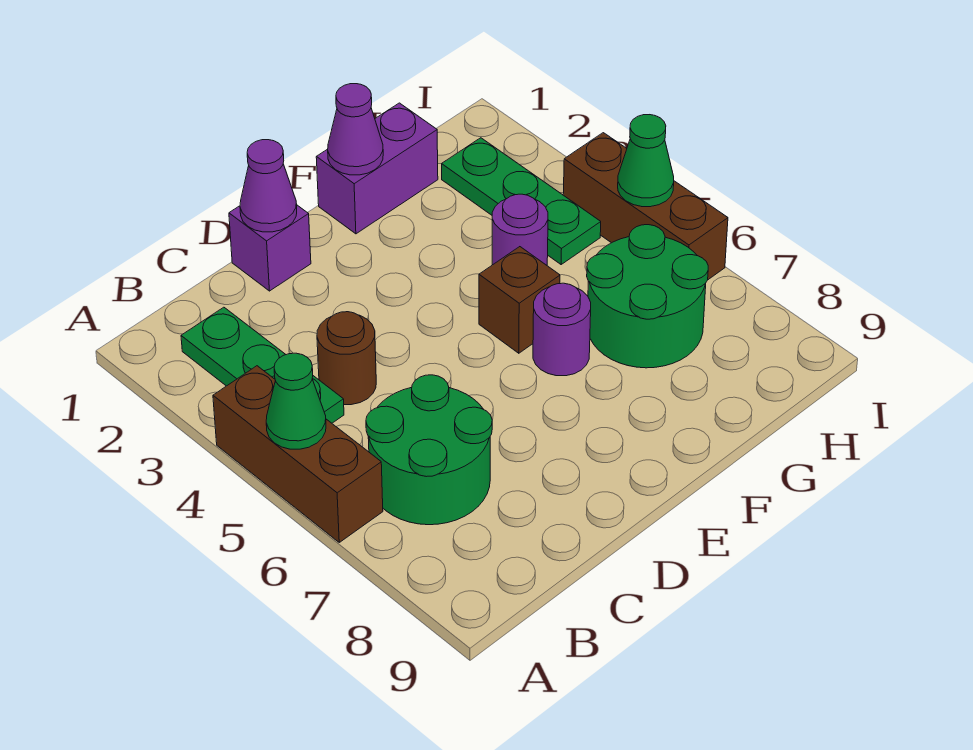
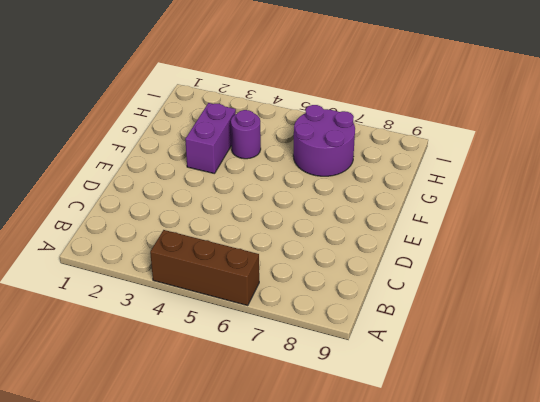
purple 1x2 brick [185,103,236,174] -> purple 1x2 brick moved to [316,103,438,234]
purple 2x2 round brick [293,105,355,176] -> green 2x2 round brick [587,225,708,368]
none -> green 1x3 plate [181,307,344,423]
none -> green 2x2 round brick [366,375,492,525]
none -> brown 1x1 round brick [317,312,376,405]

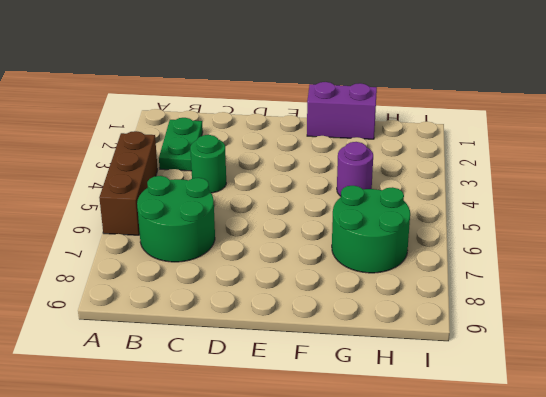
green 1x2 plate [159,118,203,171] -> green 1x3 plate [181,307,344,423]
green 1x1 round brick [190,135,226,193] -> brown 1x1 round brick [317,312,376,405]
none -> purple 1x1 brick [229,205,311,291]
none -> brown 1x1 brick [479,247,560,353]
none -> purple 1x1 round brick [533,283,591,376]

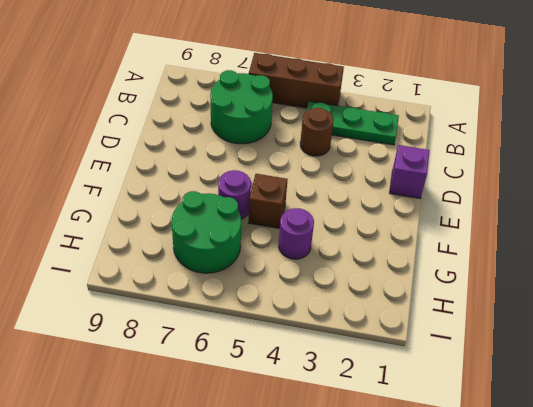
none -> purple 1x2 brick [316,103,438,234]
none -> green 1x3 plate [442,138,601,264]
none -> brown 1x3 brick [563,133,728,280]

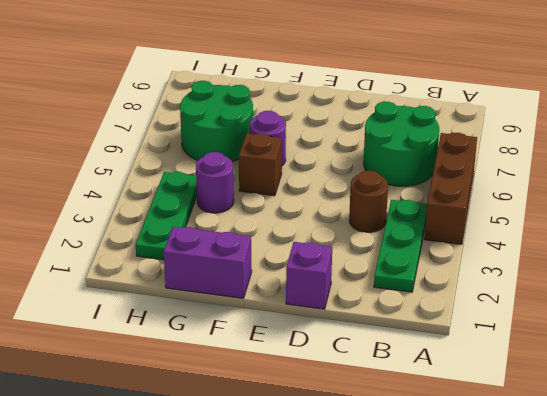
none -> brown 1x3 brick [563,133,728,280]
none -> green 1x1 cone [266,353,326,449]
none -> purple 1x1 cone [240,140,297,232]

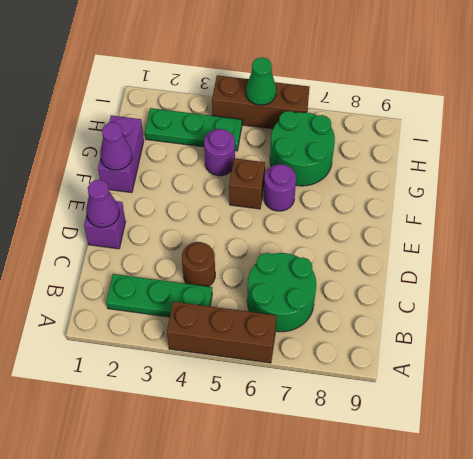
none -> green 1x1 cone [266,353,326,449]

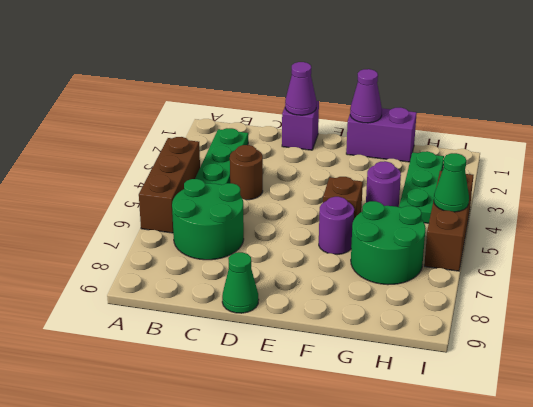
green 1x1 cone [222,252,259,313] -> green 1x1 cone moved to [266,353,326,449]

